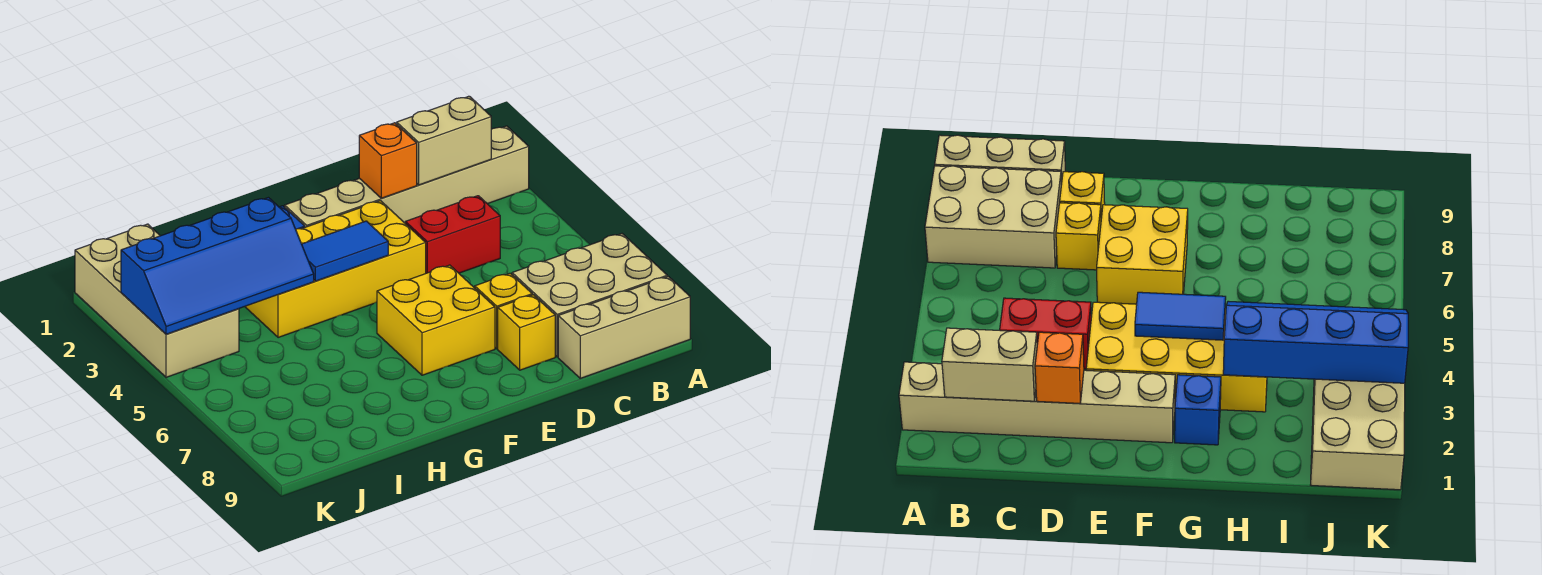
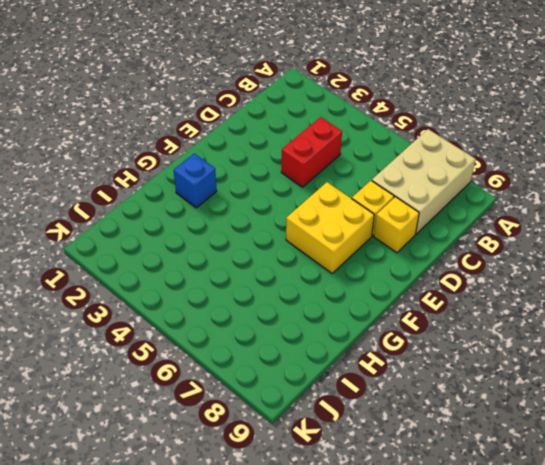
none -> tan 1x6 brick [285,126,529,227]
none -> tan 1x3 brick [558,276,690,378]
none -> yellow 2x4 brick [245,201,426,338]

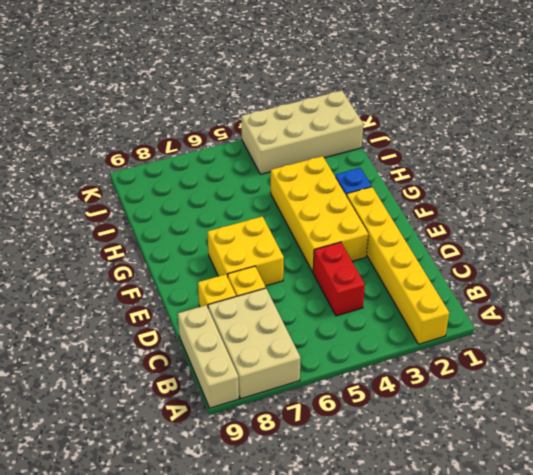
yellow 1x6 brick [347,187,449,344] -> tan 1x6 brick [285,126,529,227]
none -> tan 1x2 brick [397,96,491,185]
none -> orange 1x1 brick [359,123,417,198]
none -> blue 1x2 tile [302,221,388,281]

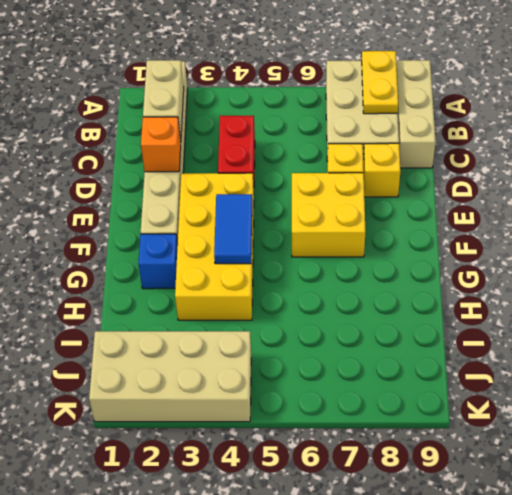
yellow 1x2 plate [362,51,398,114] -> none
none -> blue 2x4 slope [121,198,314,334]

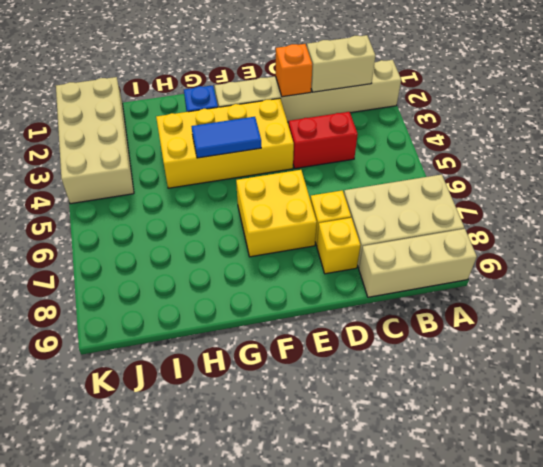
none -> blue 2x4 slope [121,198,314,334]

